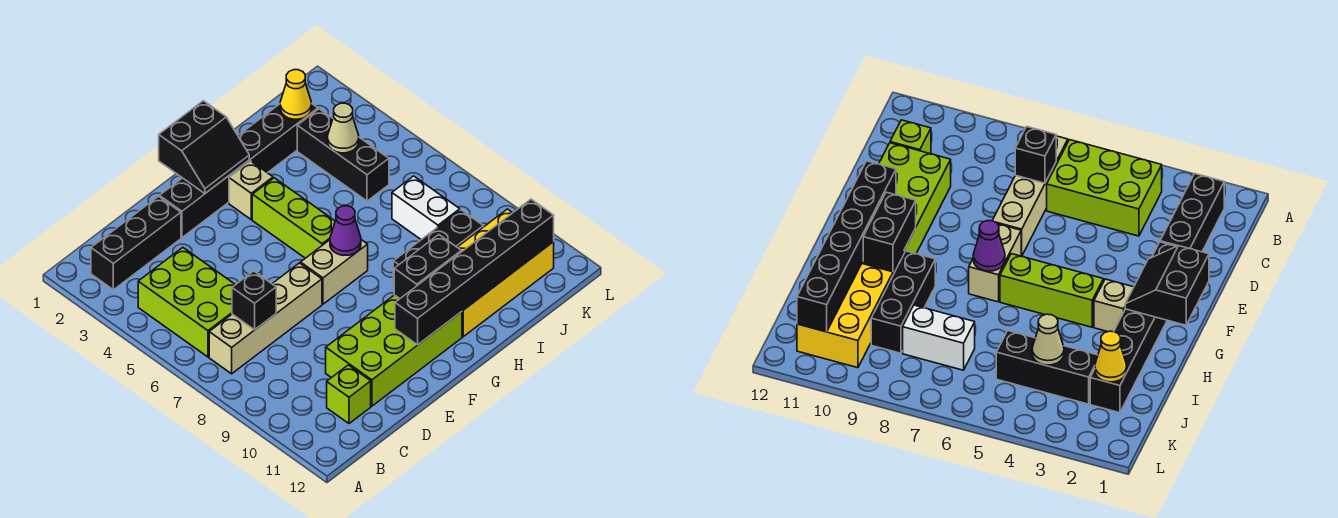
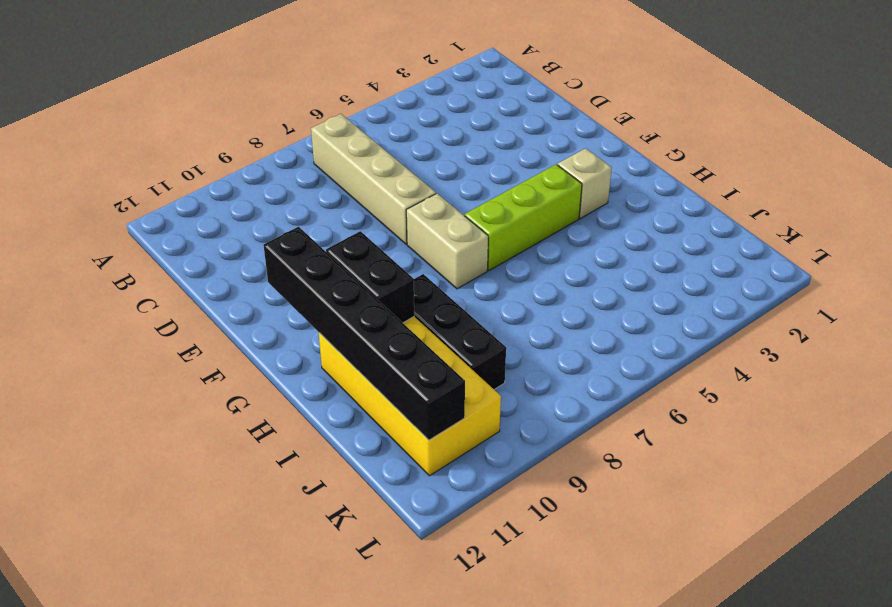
none -> black 1x3 brick [91,196,181,290]
none -> lime 2x3 brick [138,248,235,357]
none -> lime 1x1 brick [327,365,371,424]

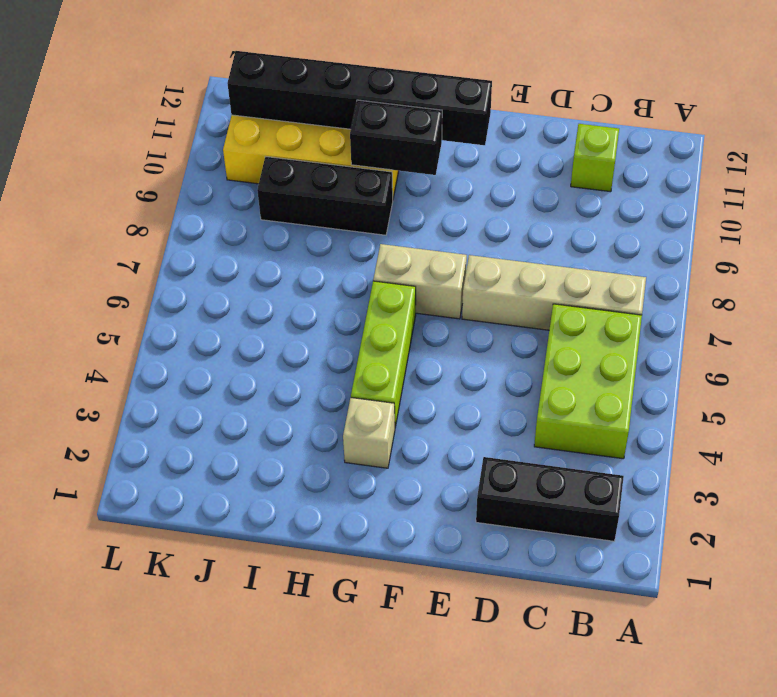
none -> lime 2x4 brick [326,295,462,406]
none -> black 1x6 brick [160,103,318,237]
none -> black 1x3 brick [297,109,389,201]

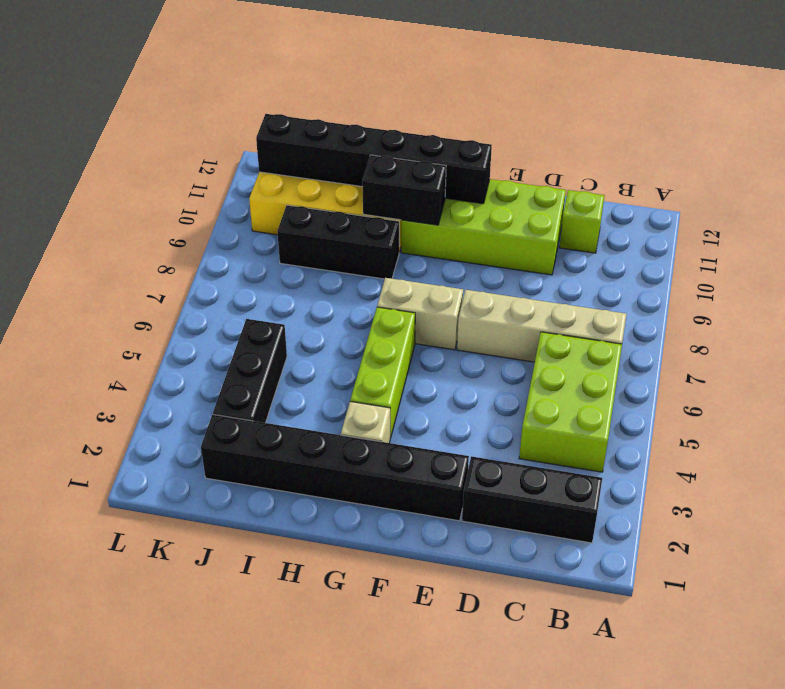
none -> white 1x2 brick [392,176,460,240]
none -> black 1x1 brick [232,271,276,330]
none -> black 2x2 slope [159,101,249,194]

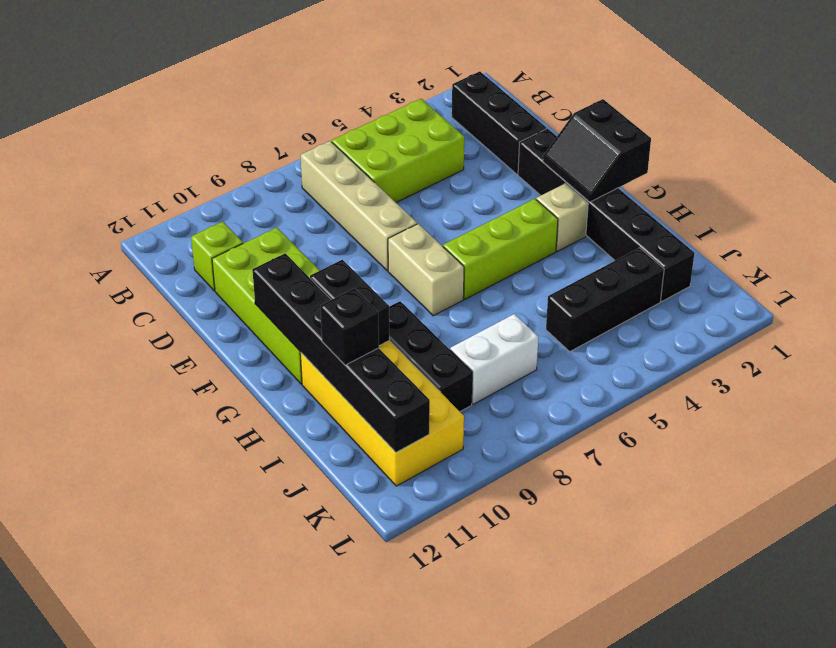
black 1x1 brick [320,288,379,365] -> black 1x1 brick moved to [232,271,276,330]
none -> purple 1x1 cone [330,206,361,255]
none -> yellow 1x1 cone [280,70,311,119]
none -> tan 1x1 cone [328,103,359,153]

